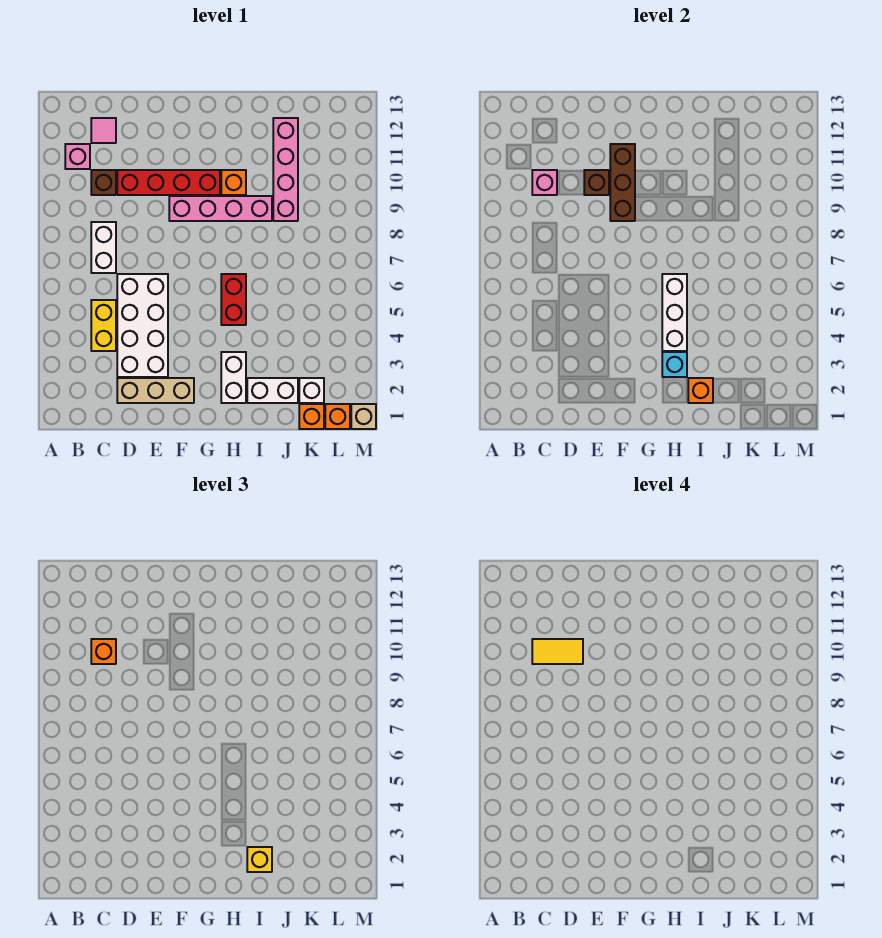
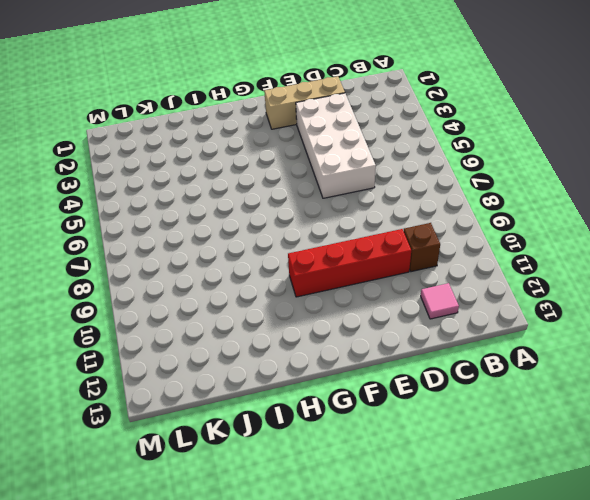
none -> pink 1x1 brick [65,144,90,169]
none -> yellow 1x2 brick [91,300,116,351]
none -> white 1x2 brick [91,222,116,273]

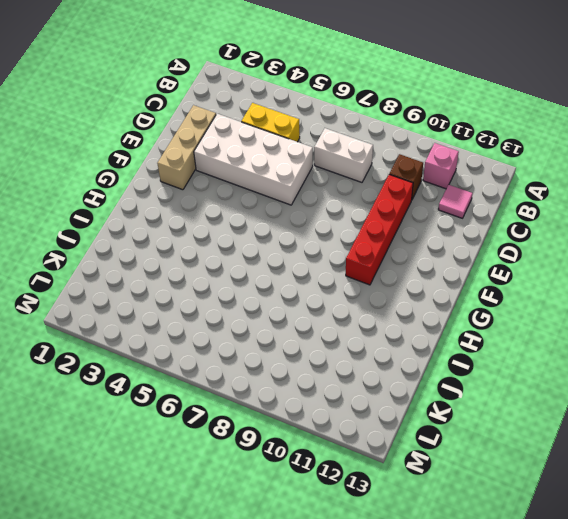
none -> pink 1x4 brick [169,196,272,221]
none -> white 1x2 brick [221,352,246,403]
none -> red 1x2 brick [221,274,246,325]

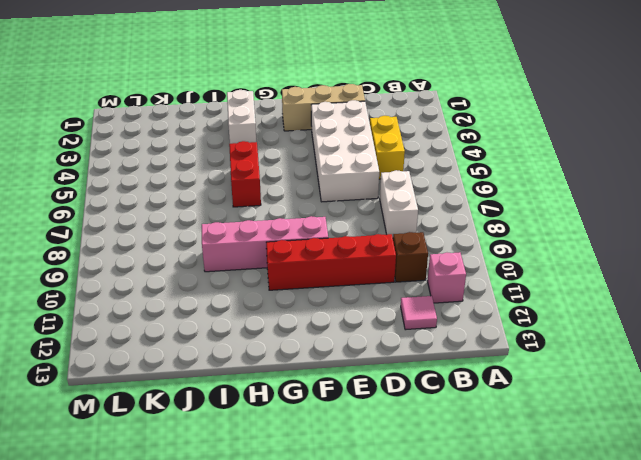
none -> orange 1x1 brick [221,170,246,195]
none -> white 1x2 brick [247,378,298,403]
none -> pink 1x4 brick [273,118,298,221]

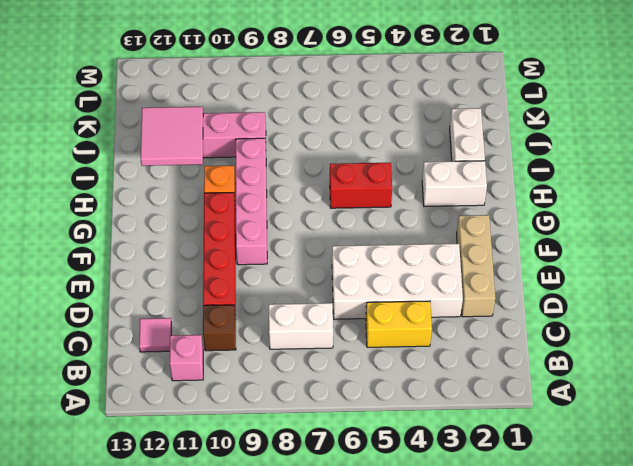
pink 2x2 tile [141,107,203,166] -> none
none -> orange 1x1 brick [299,404,324,429]
none -> white 1x1 brick [299,378,324,403]
none -> orange 1x1 brick [325,404,350,429]

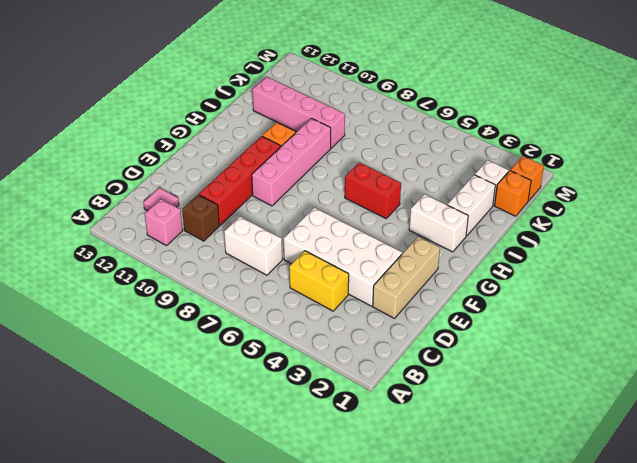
none -> tan 1x1 brick [351,404,376,429]
none -> pink 1x1 brick [532,170,557,195]
none -> brown 1x1 brick [584,170,609,195]

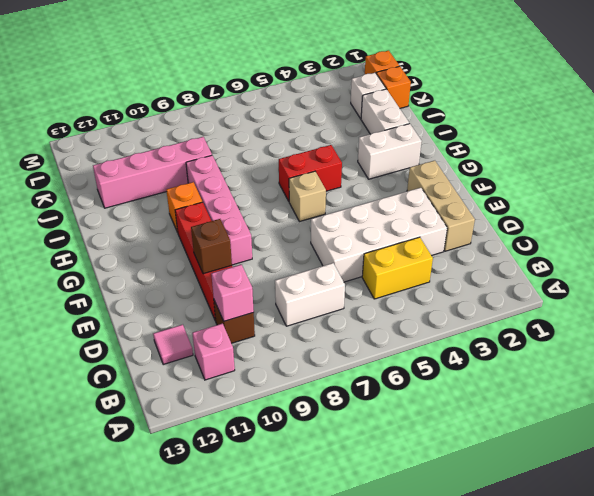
tan 1x1 brick [289,171,326,222] -> tan 1x1 brick moved to [351,404,376,429]
none -> brown 1x3 brick [610,144,635,221]
none -> cyan 1x1 brick [662,352,687,377]
none -> white 1x3 brick [662,274,687,351]

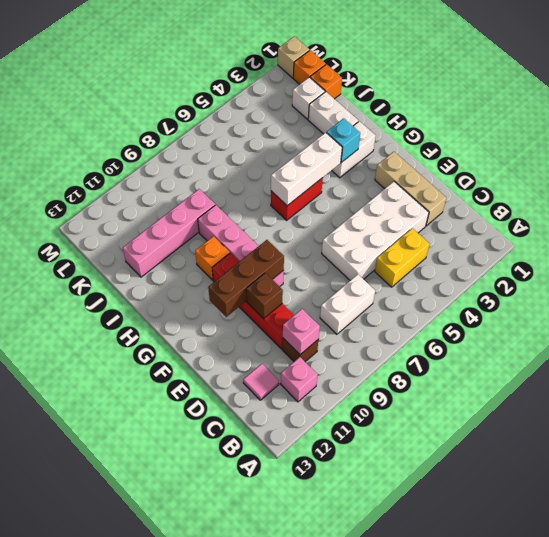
none -> orange 1x1 brick [688,378,713,403]
none -> orange 1x1 brick [91,639,116,664]
none -> yellow 1x1 brick [247,847,272,872]

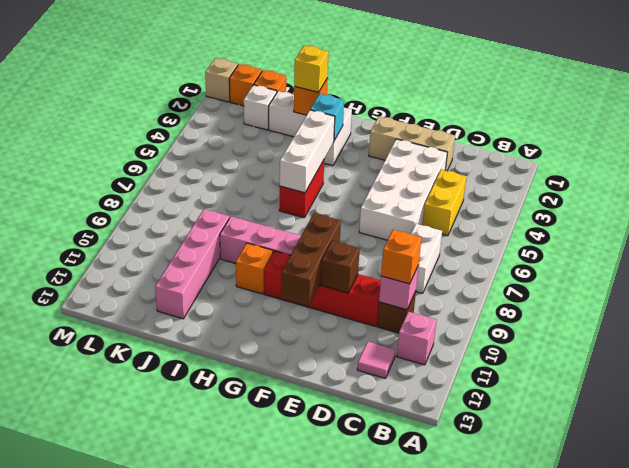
none -> yellow 1x2 tile [532,639,583,664]

